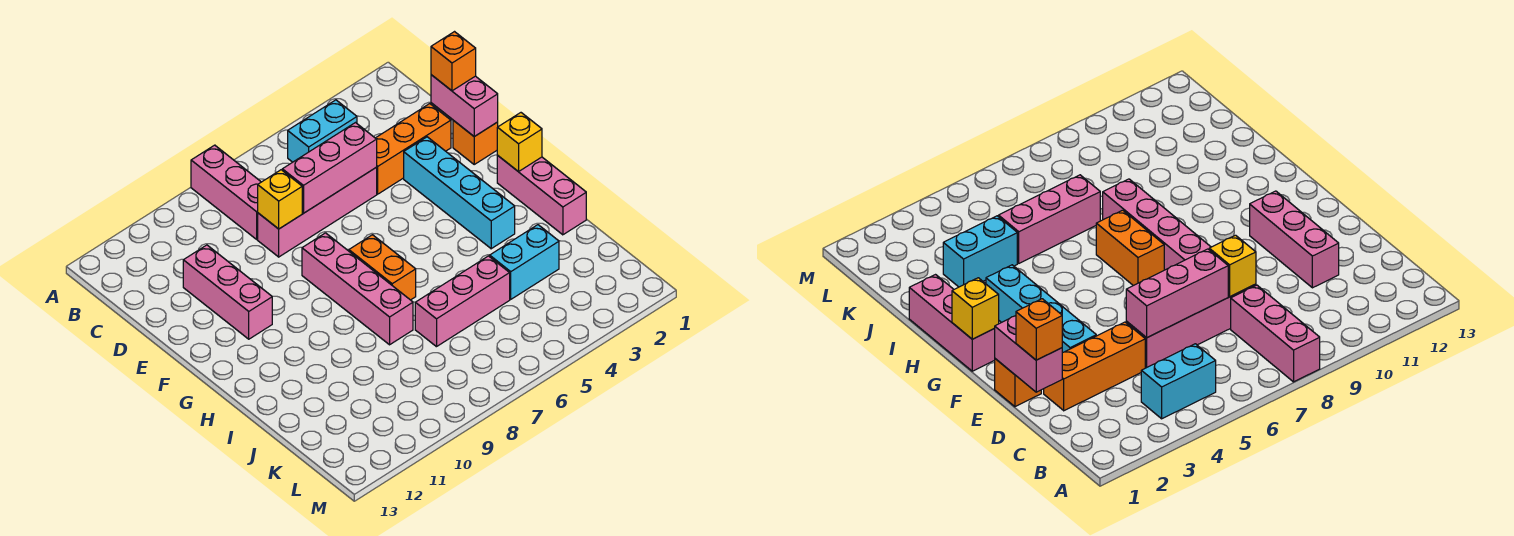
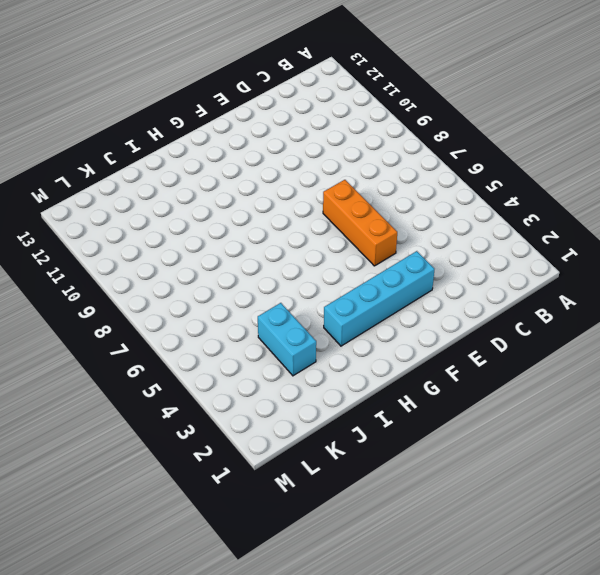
orange 1x3 brick [323,180,397,266] -> orange 1x3 brick moved to [376,104,451,194]
none -> pink 1x3 brick [191,145,261,239]
none -> cyan 1x2 brick [288,100,357,162]
none -> pink 1x4 brick [258,168,377,257]

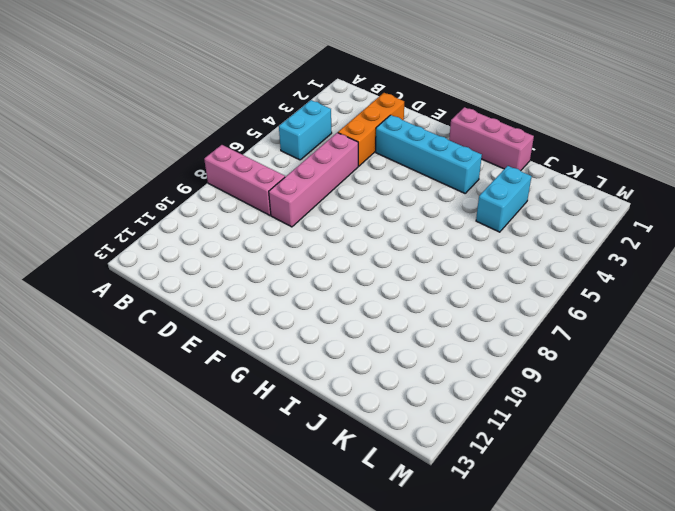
none -> pink 1x3 brick [183,245,272,339]
none -> orange 1x1 brick [453,120,498,164]
none -> pink 1x4 brick [302,233,413,345]

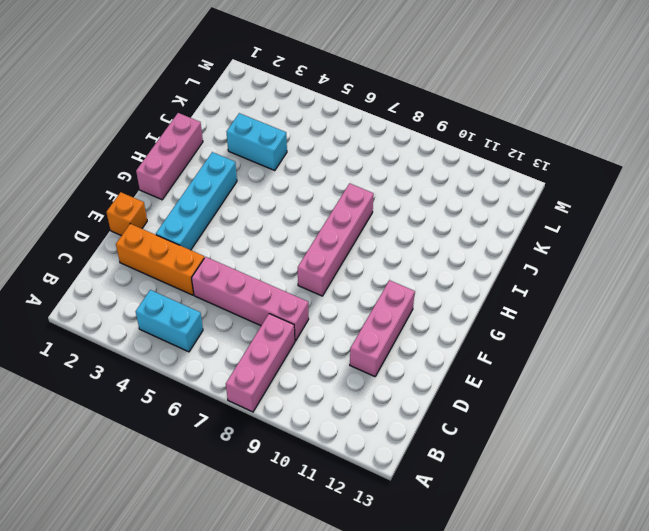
none -> orange 1x2 brick [349,235,416,300]
none -> pink 1x3 brick [415,256,510,347]
none -> pink 1x2 brick [431,75,498,136]

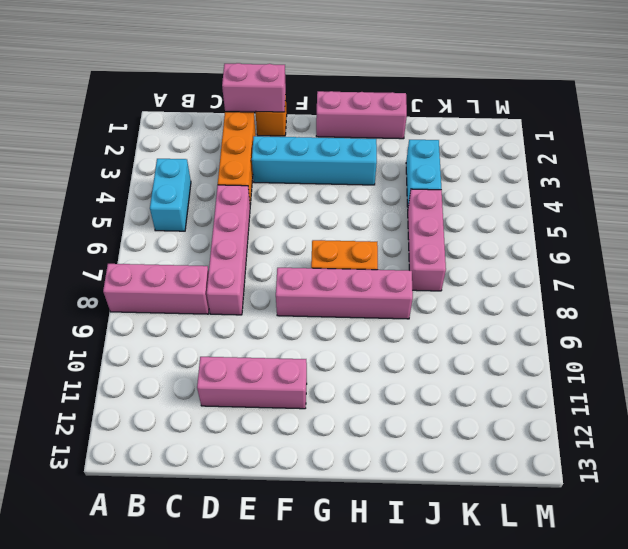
none -> pink 1x3 brick [282,123,377,213]
none -> yellow 1x1 brick [258,170,302,229]
none -> yellow 1x1 brick [497,113,542,172]

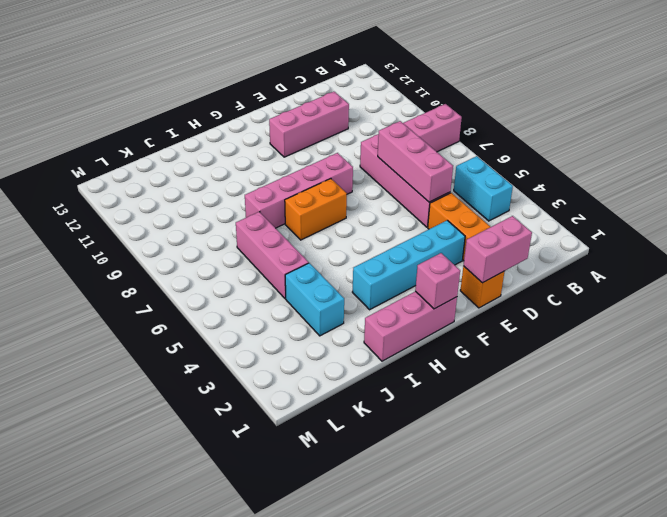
pink 1x1 brick [415,253,460,309] -> yellow 1x1 brick [497,113,542,172]
none -> yellow 1x1 brick [258,170,302,229]
none -> orange 1x1 brick [431,32,476,91]

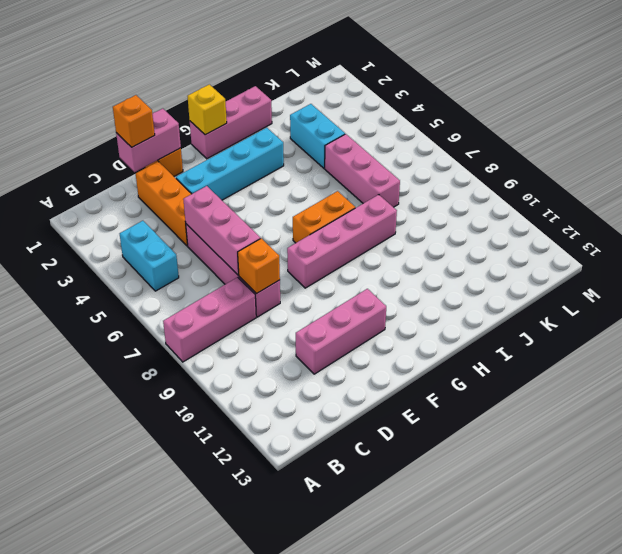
orange 1x1 brick [238,238,280,294] -> yellow 1x1 brick [258,170,302,229]

